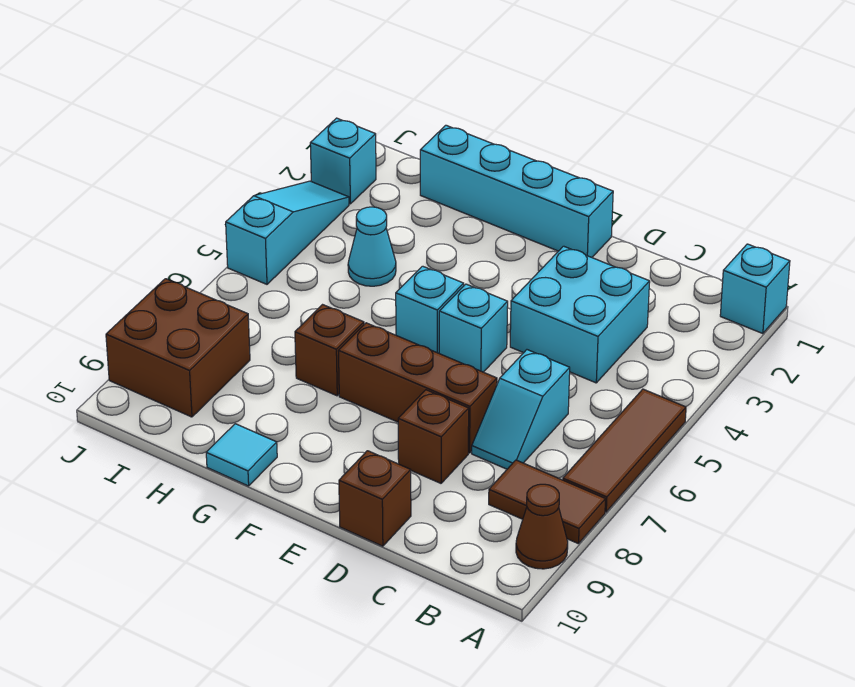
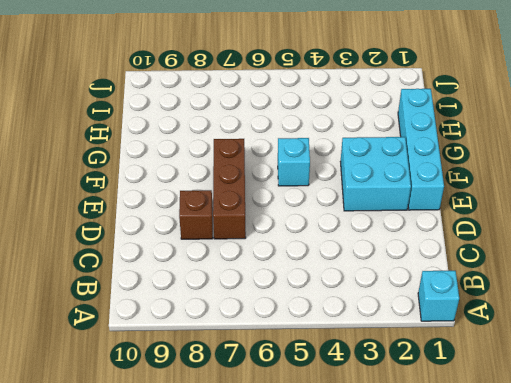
cyan 2x2 brick [340,137,411,211] -> cyan 2x2 brick moved to [510,246,650,383]
none -> brown 1x3 tile [563,389,686,512]
none -> brown 1x2 tile [489,460,606,544]
none -> brown 1x1 cone [516,484,568,569]

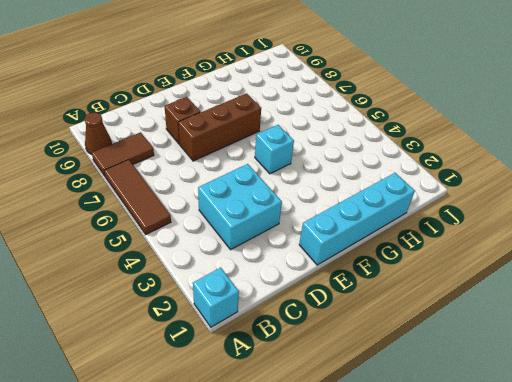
none -> cyan 1x2 slope [472,350,570,469]
none -> brown 1x1 brick [339,451,411,546]
none -> cyan 1x1 brick [439,284,508,372]

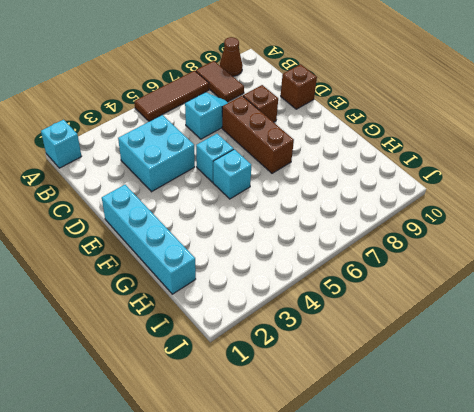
none -> brown 1x1 brick [295,305,364,396]
none -> cyan 1x1 tile [206,424,277,486]
none -> cyan 1x1 cone [348,207,396,286]

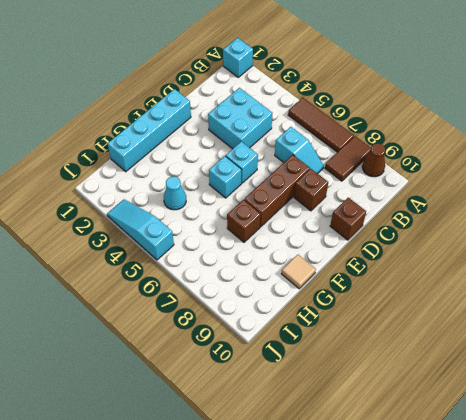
tan 1x1 tile [281,255,316,289] -> cyan 1x1 tile [206,424,277,486]
none -> brown 2x2 brick [106,279,250,417]
none -> cyan 1x1 brick [310,118,376,204]

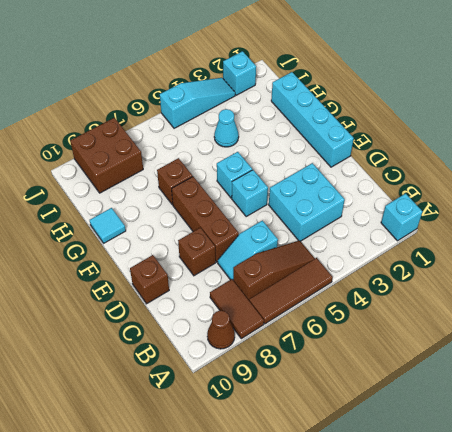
brown 1x3 slope [233,240,315,300] -> none

